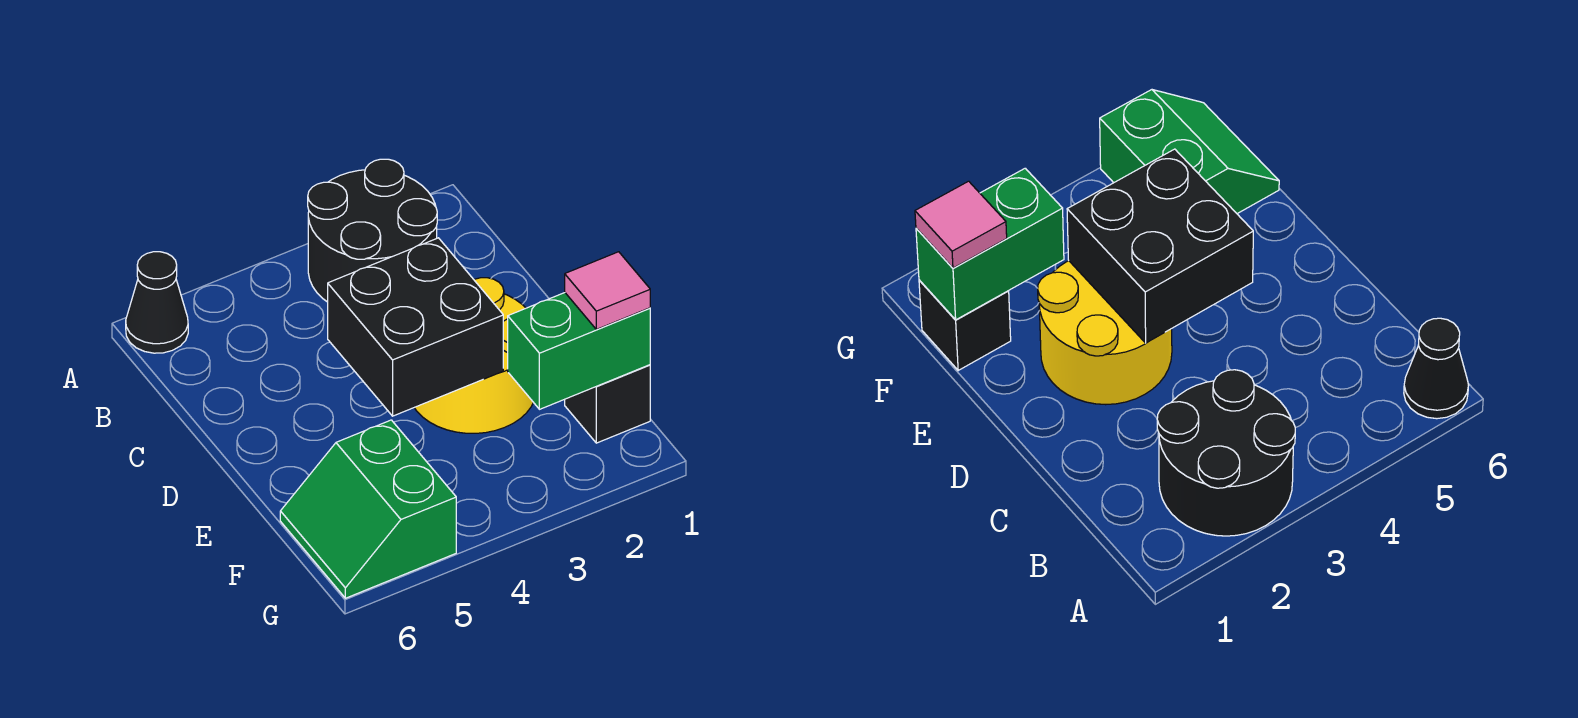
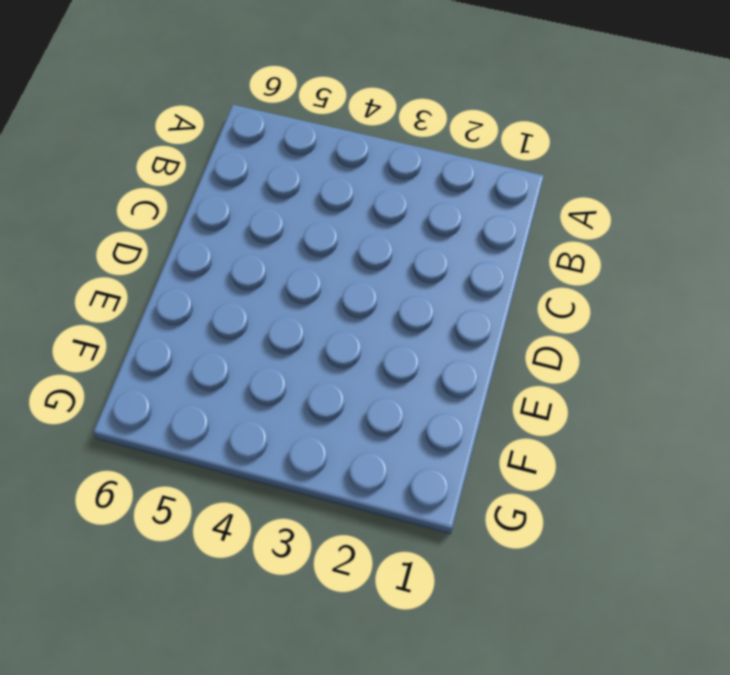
none -> black 2x2 round brick [308,159,437,302]
none -> black 1x1 cone [126,252,188,353]

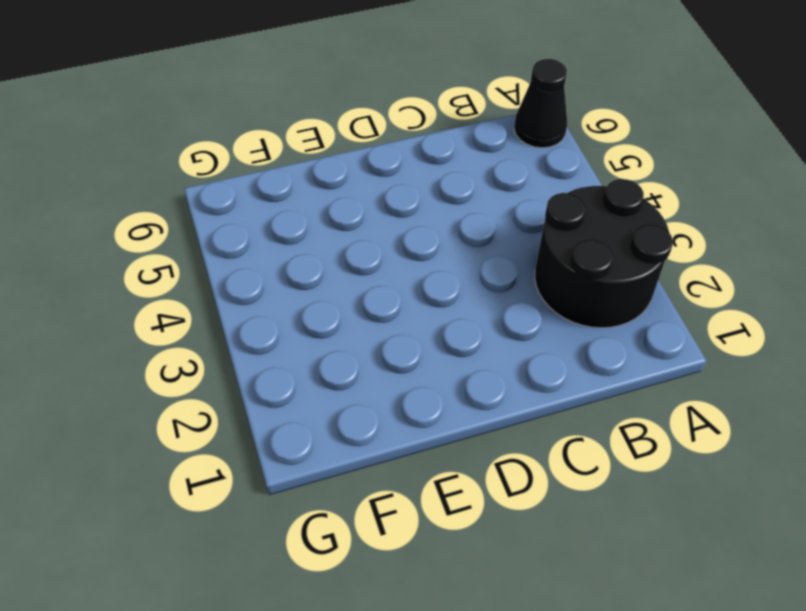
none -> yellow 2x2 round brick [414,278,533,433]
none -> black 1x1 brick [565,365,650,443]

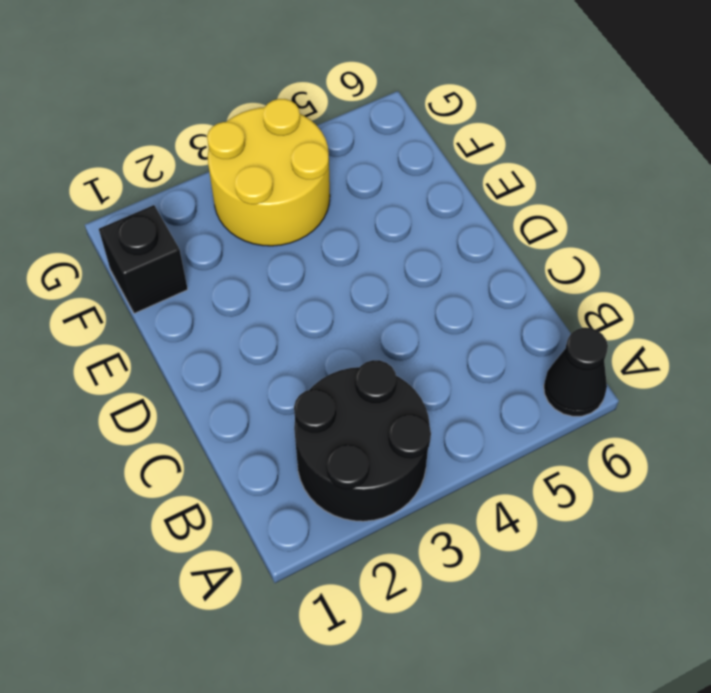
yellow 2x2 round brick [207,99,330,246] -> yellow 2x2 round brick moved to [414,278,533,433]
none -> green 2x2 slope [280,420,456,598]
none -> black 2x2 brick [328,238,503,416]

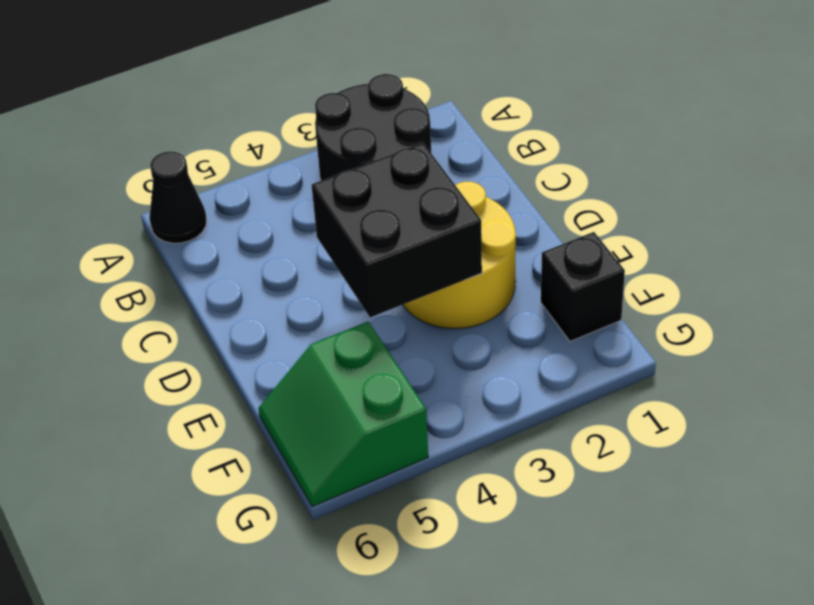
none -> green 1x2 brick [508,293,650,409]
none -> pink 1x1 tile [565,252,650,329]

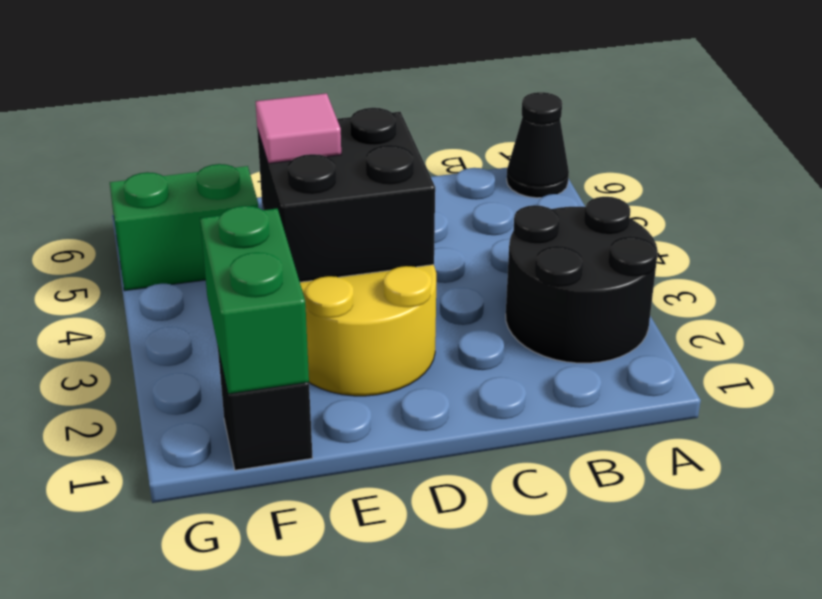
pink 1x1 tile [256,93,341,163] -> pink 1x1 tile moved to [565,252,650,329]

